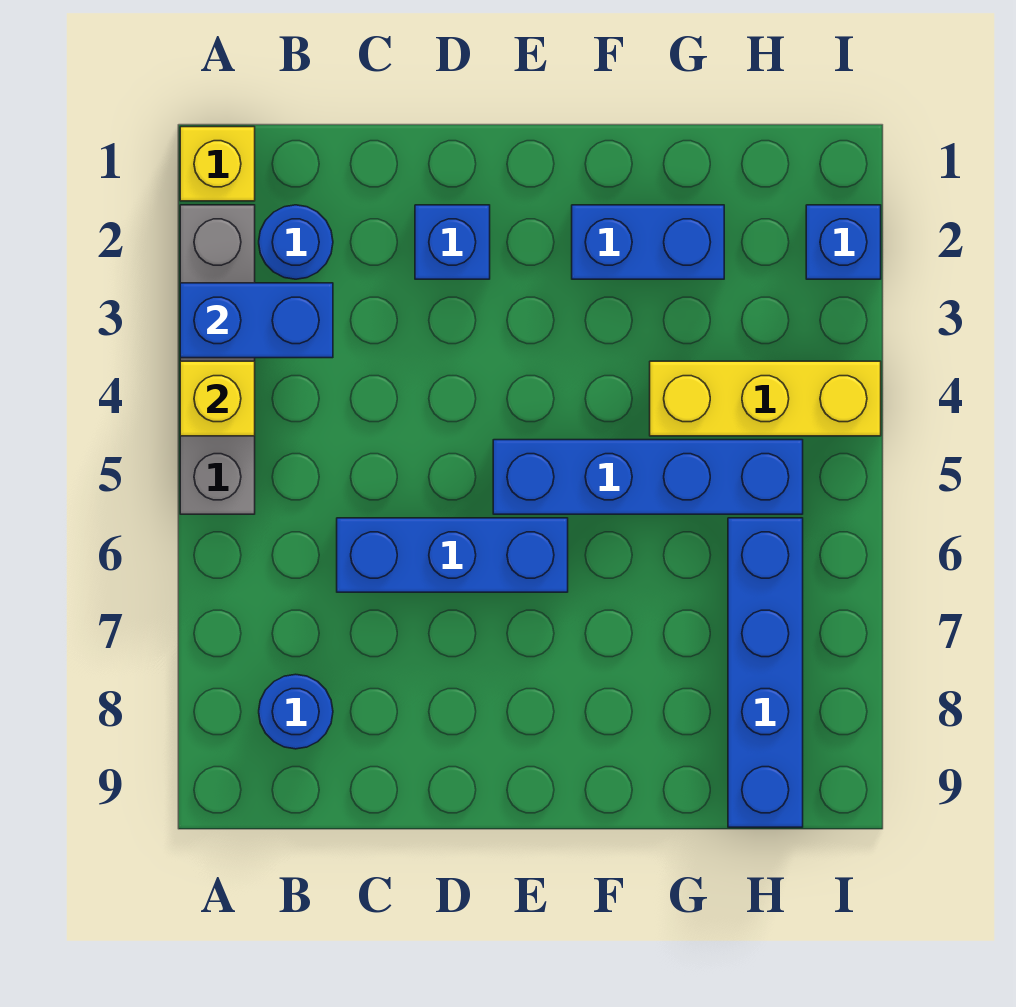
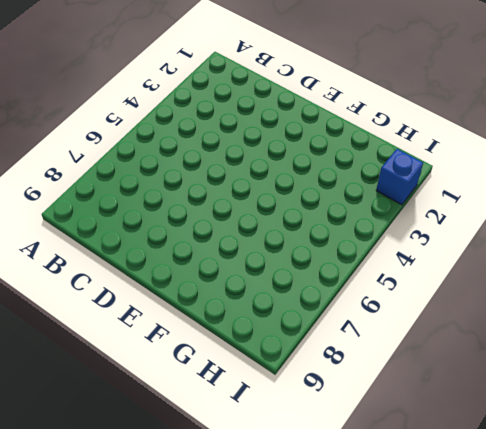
none -> yellow 1x1 brick [180,127,255,201]
none -> grey 1x4 brick [180,205,255,514]
none -> blue 1x1 round brick [259,205,333,279]

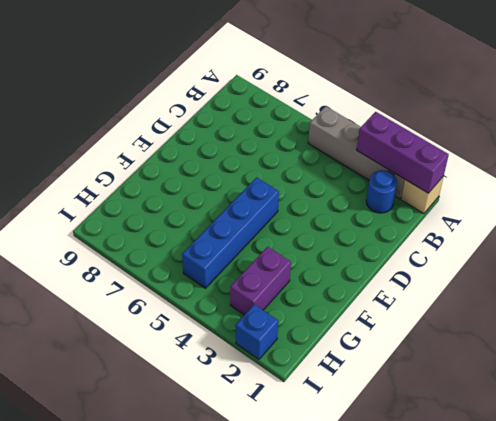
tan 1x1 brick [401,176,444,214] -> yellow 1x1 brick [180,127,255,201]
purple 1x3 brick [357,112,449,193] -> blue 1x2 brick [180,283,333,358]
purple 1x2 brick [230,247,291,315] -> none
none -> blue 1x1 round brick [259,674,333,749]
none -> blue 1x3 brick [337,518,568,592]
none -> blue 1x1 brick [415,205,490,279]

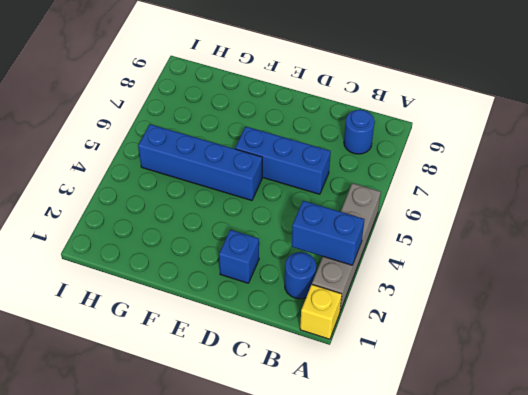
none -> blue 1x2 brick [572,205,724,279]
none -> yellow 1x3 brick [650,361,881,436]
none -> blue 1x4 brick [728,518,803,827]

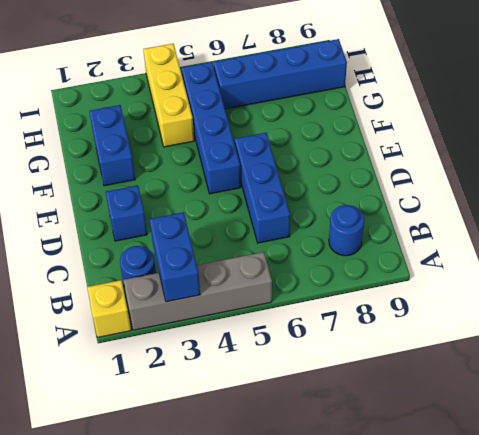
none -> blue 1x1 brick [806,205,881,279]
none -> yellow 1x1 brick [180,361,255,436]

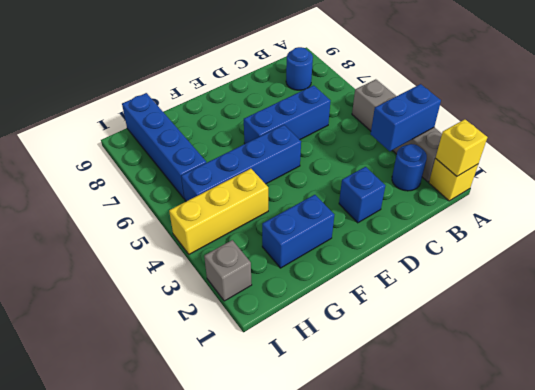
yellow 1x1 brick [435,119,487,177] -> yellow 1x1 brick moved to [180,361,255,436]
grey 1x1 brick [204,240,252,301] -> blue 1x1 brick [806,205,881,279]

